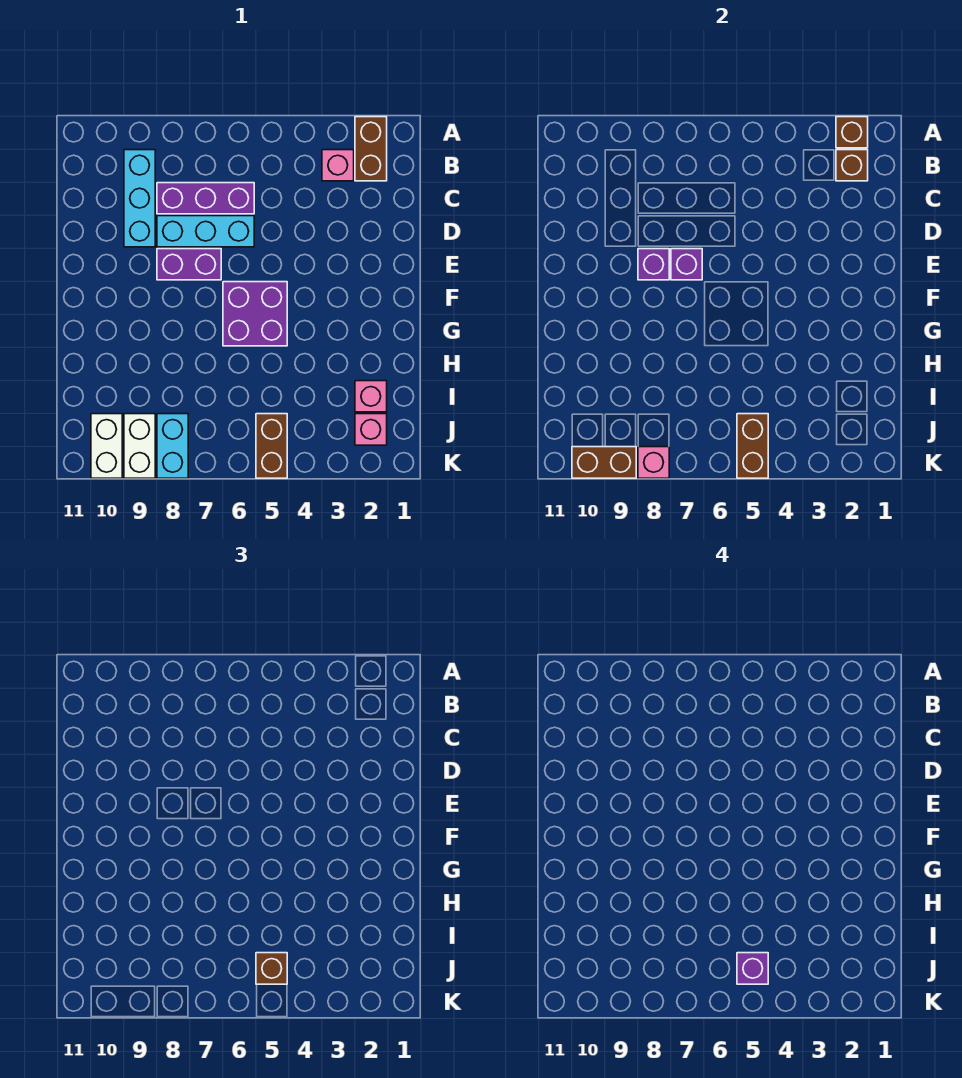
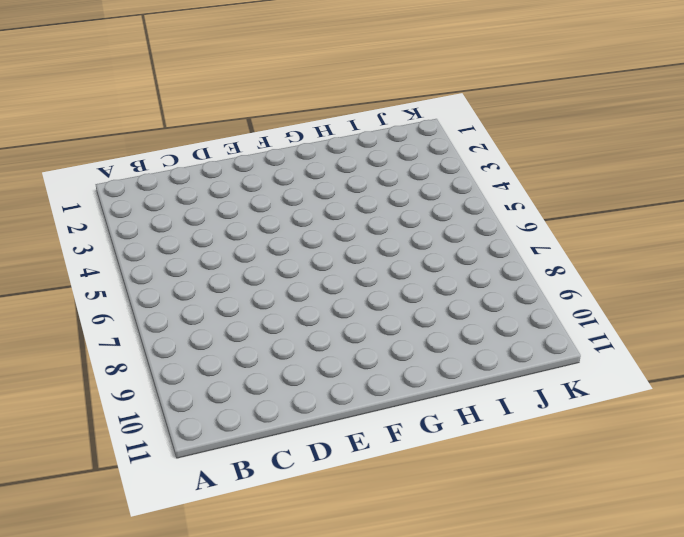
none -> brown 1x2 brick [355,117,387,181]
none -> pink 1x1 brick [322,150,354,181]
none -> cyan 1x3 brick [124,150,155,247]

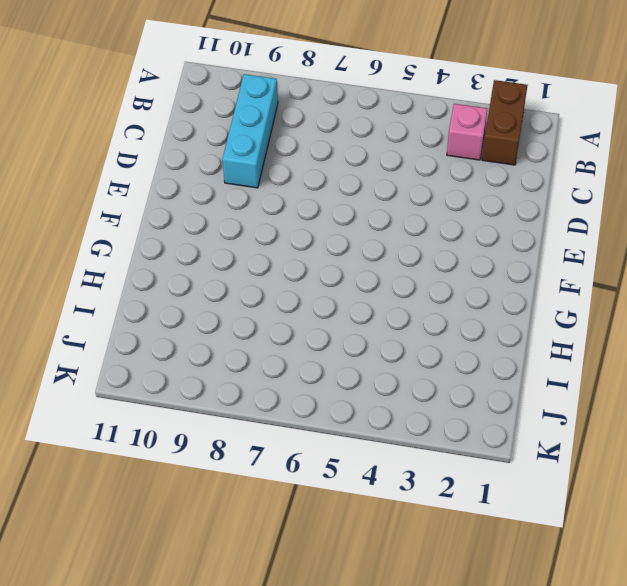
none -> purple 1x3 brick [157,183,254,214]
none -> cyan 1x3 brick [157,216,254,247]
none -> purple 1x2 brick [157,249,221,280]

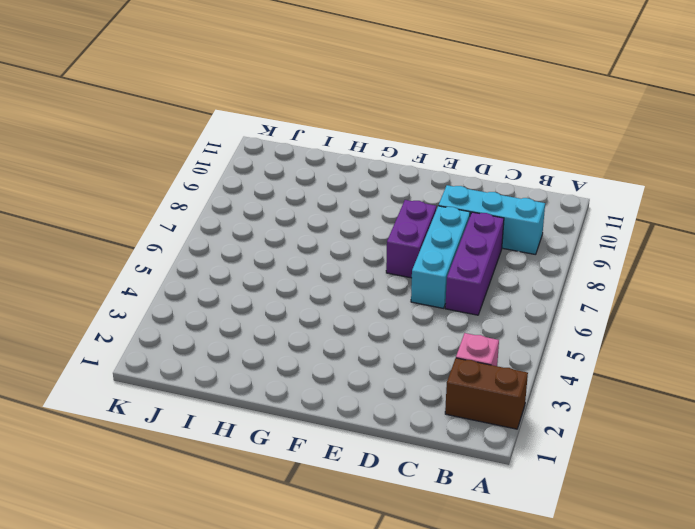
none -> purple 2x2 brick [223,282,287,346]
none -> pink 1x1 brick [355,381,387,412]
none -> pink 1x1 brick [355,414,387,445]

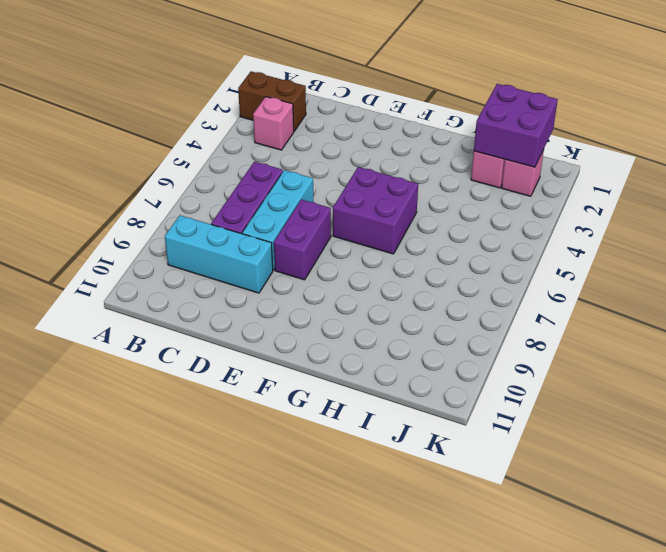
purple 2x2 brick [474,84,558,167] -> none
none -> brown 1x2 brick [256,414,287,478]
none -> cyan 1x2 brick [157,414,188,478]
none -> white 1x2 brick [124,414,155,478]

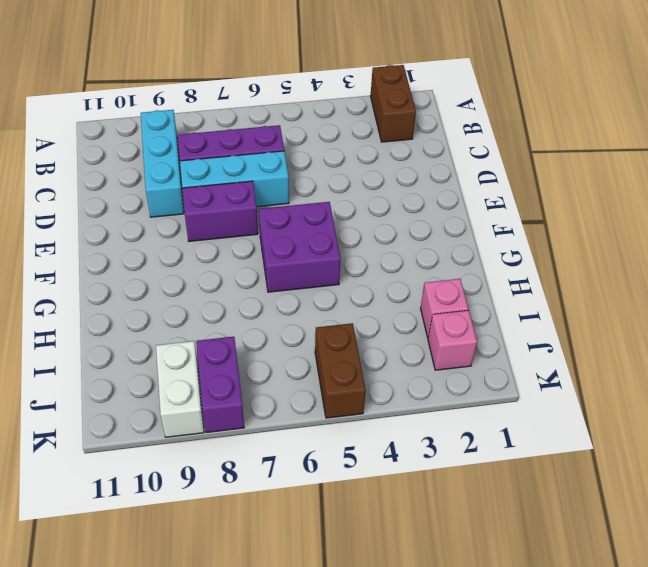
purple 1x2 brick [196,337,244,432] -> cyan 1x2 brick [157,414,188,478]
none -> pink 1x1 brick [322,150,354,181]
none -> white 1x2 brick [91,414,122,478]
none -> brown 1x1 brick [836,117,868,148]

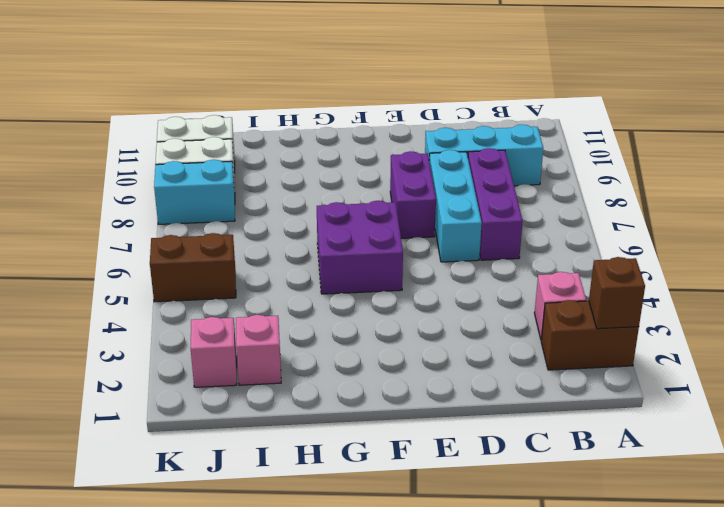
none -> brown 1x1 brick [836,150,868,181]
none -> purple 1x1 brick [671,249,702,280]
none -> purple 1x1 brick [638,249,669,280]

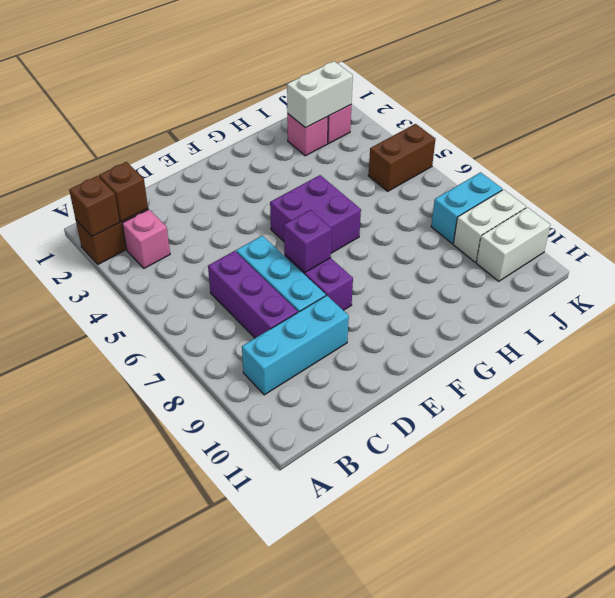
white 1x2 brick [287,61,353,128] -> none
none -> purple 1x1 brick [638,249,669,280]
none -> brown 1x2 brick [737,414,768,478]
none -> pink 1x1 brick [638,447,669,478]

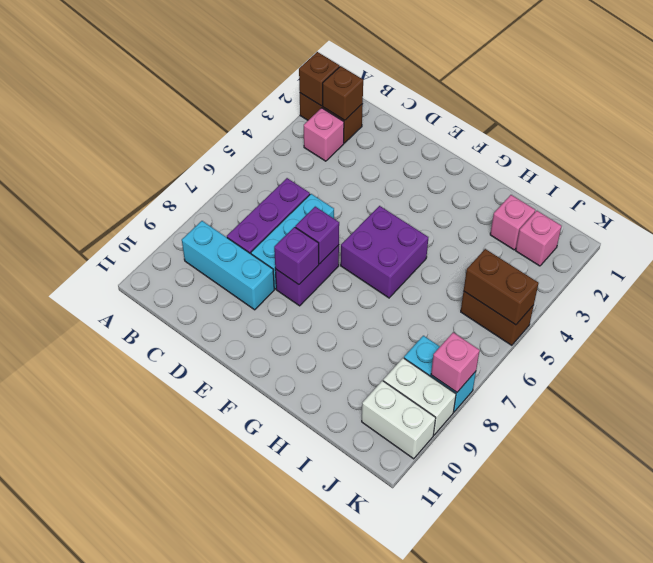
none -> brown 1x2 brick [572,447,636,478]
none -> brown 1x1 brick [256,953,287,984]
none -> purple 1x1 brick [737,953,768,984]

